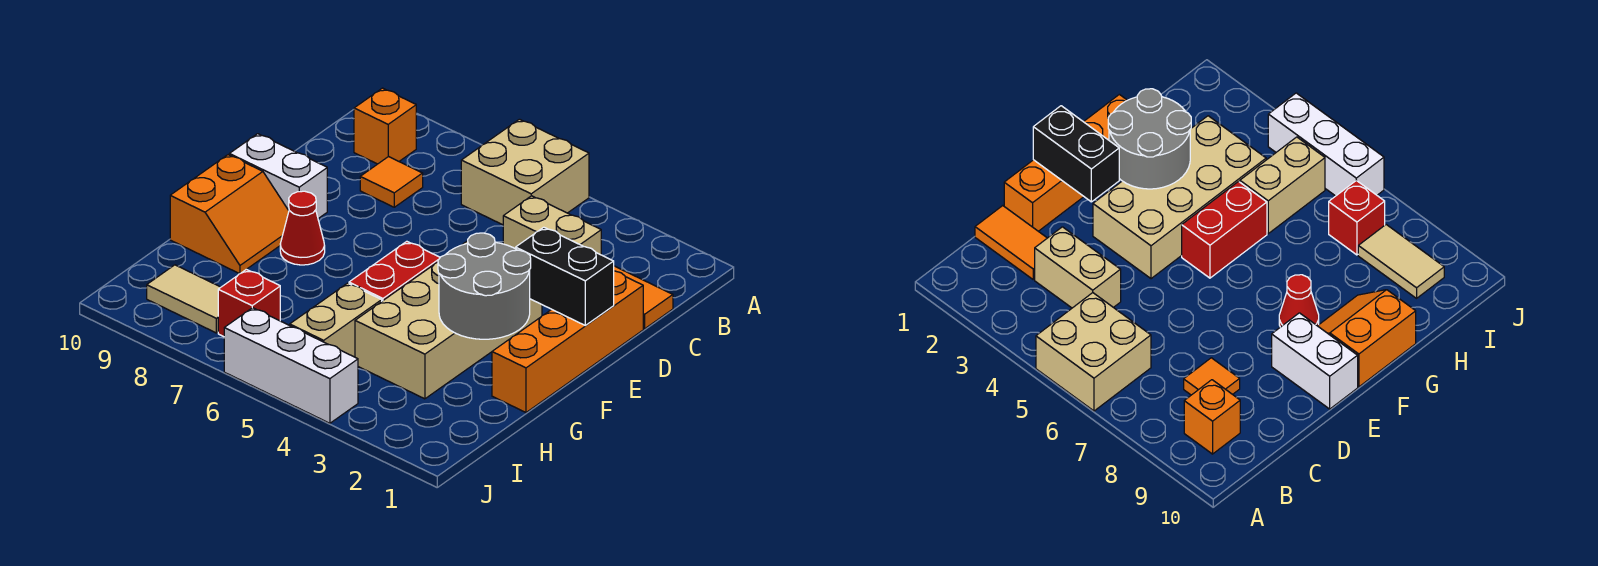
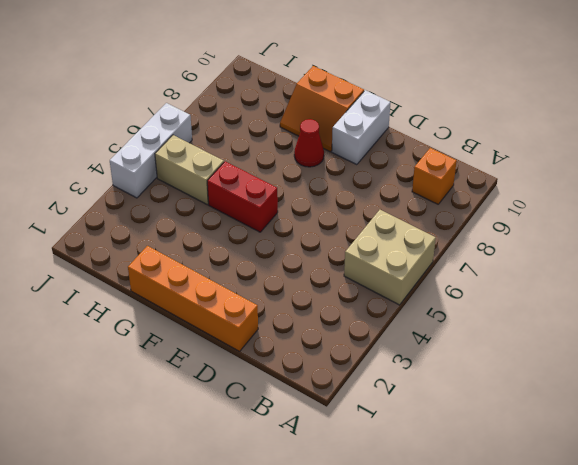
none -> orange 1x2 tile [614,266,673,329]
none -> tan 1x2 brick [503,196,601,255]
none -> orange 1x1 tile [360,156,423,207]

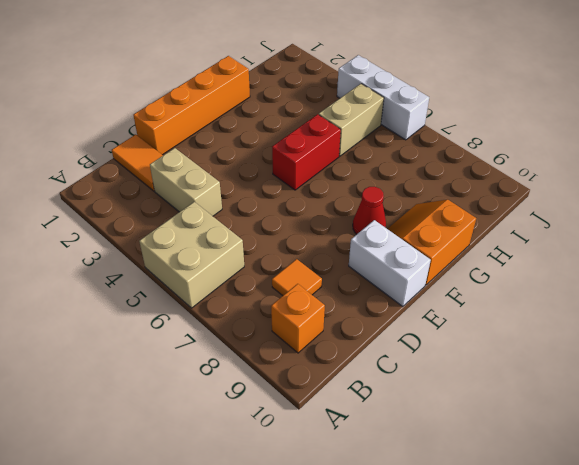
none -> tan 2x4 brick [355,241,542,399]
none -> red 1x1 brick [218,269,280,337]
none -> tan 1x2 tile [147,265,221,333]

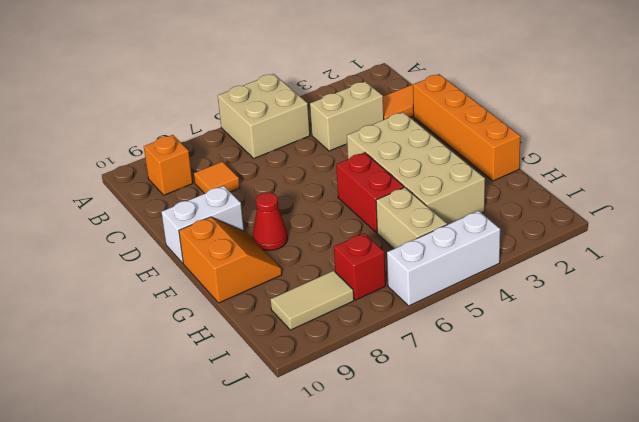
none -> black 1x2 brick [516,227,614,326]
none -> grey 2x2 round brick [438,233,531,339]

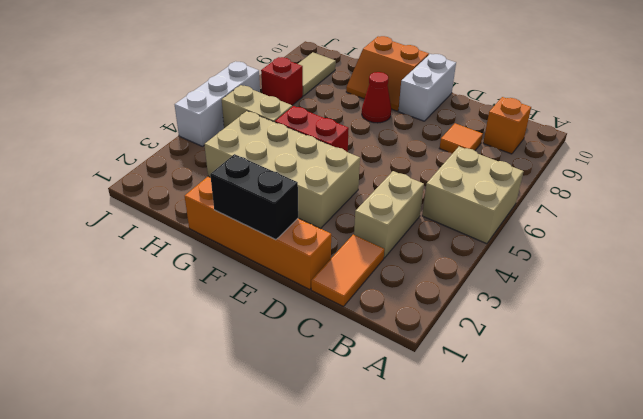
black 1x2 brick [210,154,298,240] -> black 1x2 brick turned to [516,227,614,326]
none -> grey 2x2 round brick [438,233,531,339]

